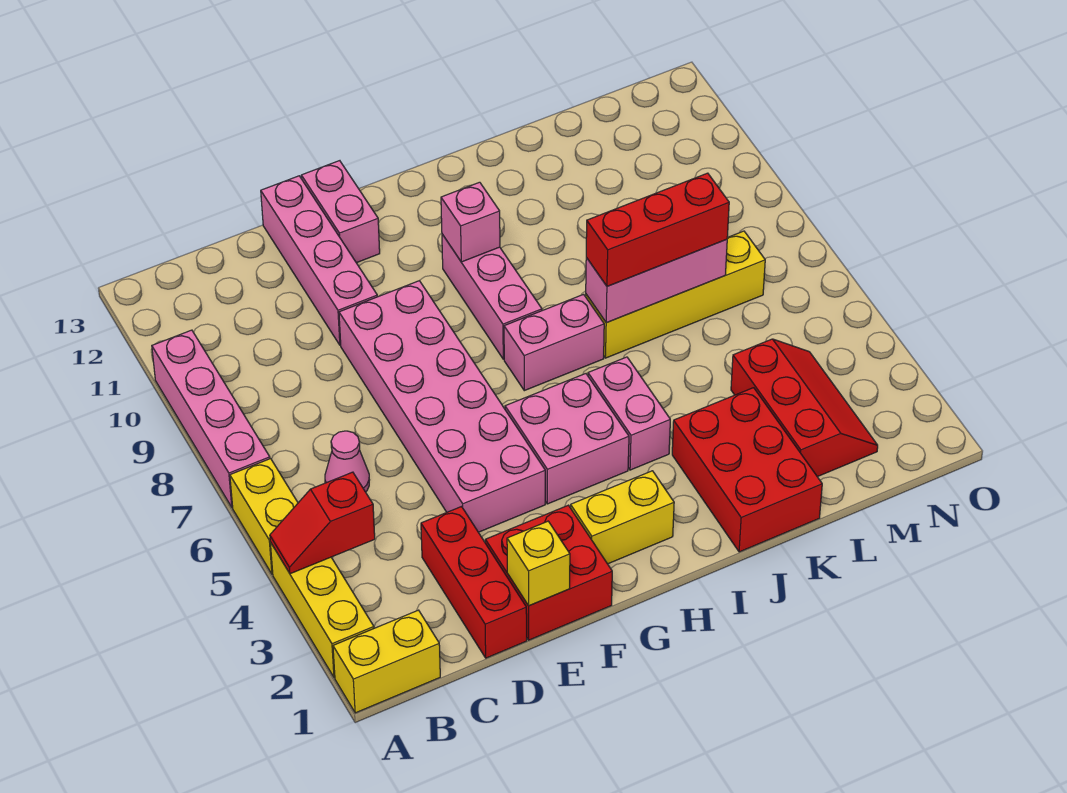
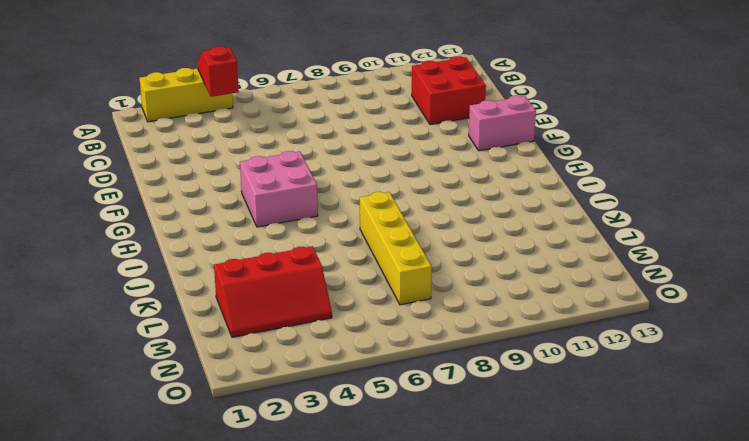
red 2x2 brick [411,56,486,125] -> red 2x2 brick moved to [485,505,612,640]
none -> yellow 1x2 brick [333,610,440,713]
none -> yellow 1x2 brick [230,459,298,574]
none -> pink 1x4 brick [152,330,270,508]

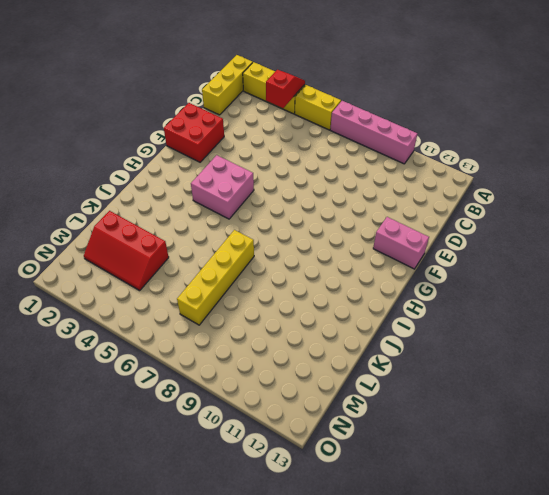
yellow 1x3 brick [202,55,253,115] -> yellow 1x2 brick [333,610,440,713]
none -> pink 1x1 cone [325,431,369,492]
none -> red 1x3 brick [421,507,527,658]
none -> pink 2x6 brick [339,281,545,532]

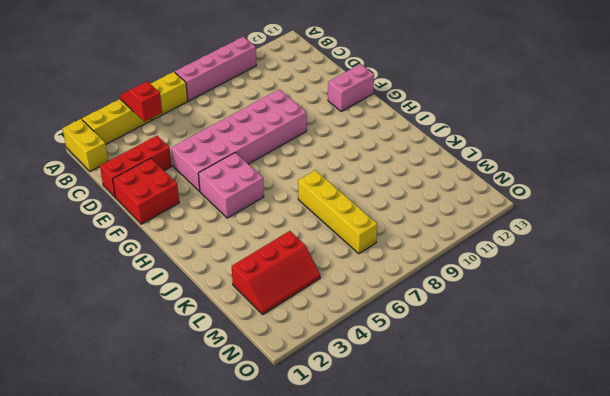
none -> pink 1x1 cone [325,431,369,492]
none -> pink 1x4 brick [261,176,377,345]
none -> yellow 1x2 brick [571,471,674,564]

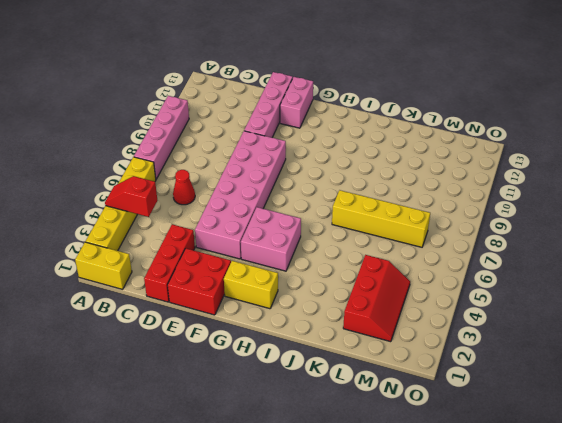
red 1x1 cone [173,170,195,205] -> pink 1x1 cone [325,431,369,492]
none -> pink 1x2 brick [504,294,604,391]
none -> pink 1x3 brick [442,234,542,359]
none -> pink 1x2 brick [588,357,670,470]

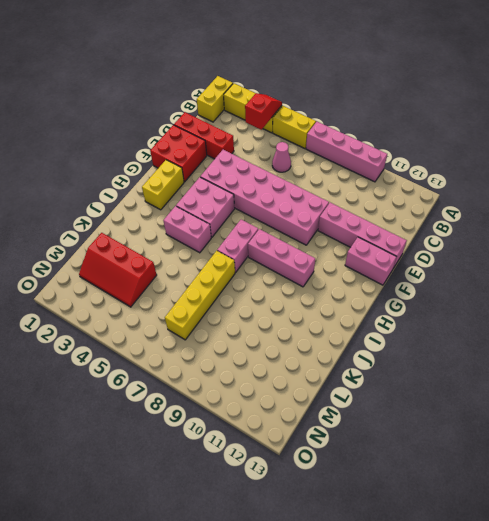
none -> red 2x3 brick [672,388,822,552]
none -> yellow 1x1 brick [507,521,570,606]
none -> pink 1x1 brick [441,182,500,262]

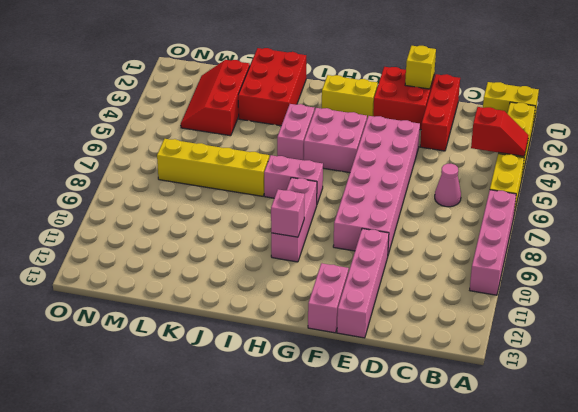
none -> pink 1x3 brick [586,239,727,322]
none -> red 1x3 brick [586,173,729,286]

